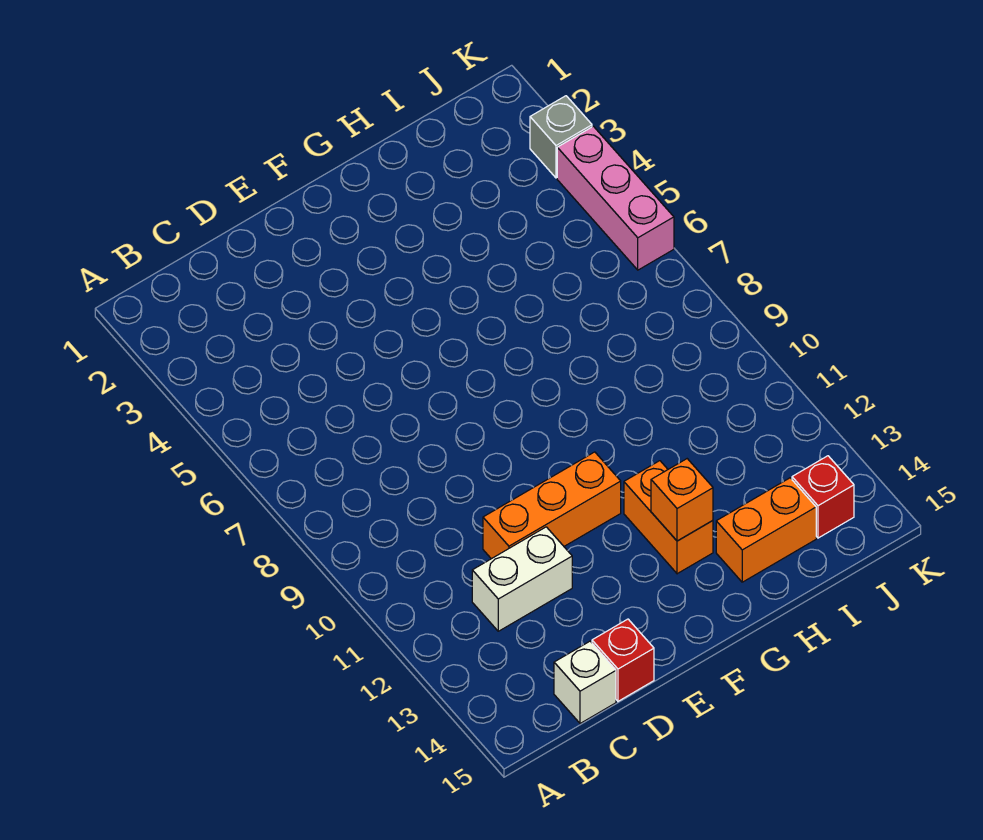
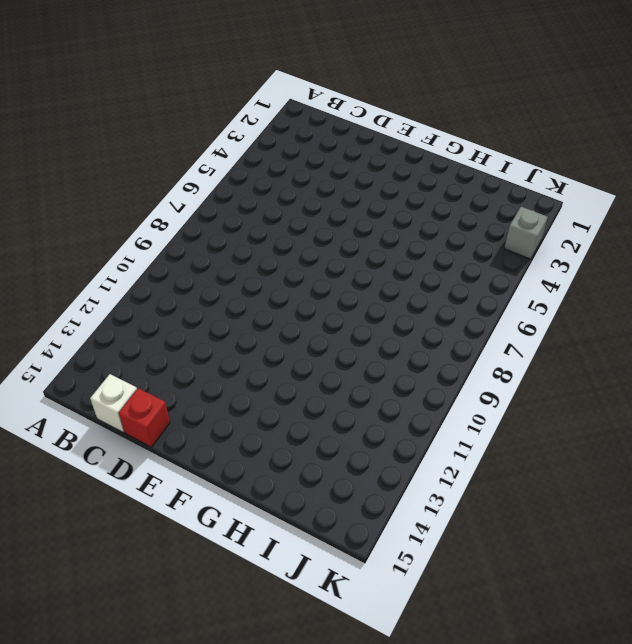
none -> white 1x2 brick [472,527,572,631]
none -> orange 1x3 brick [483,452,621,559]

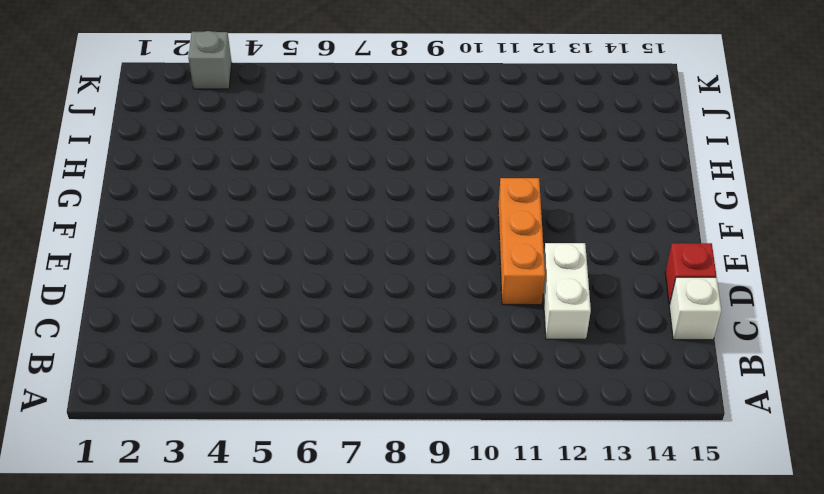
none -> orange 1x2 brick [624,461,713,574]
none -> orange 1x2 brick [716,478,816,582]

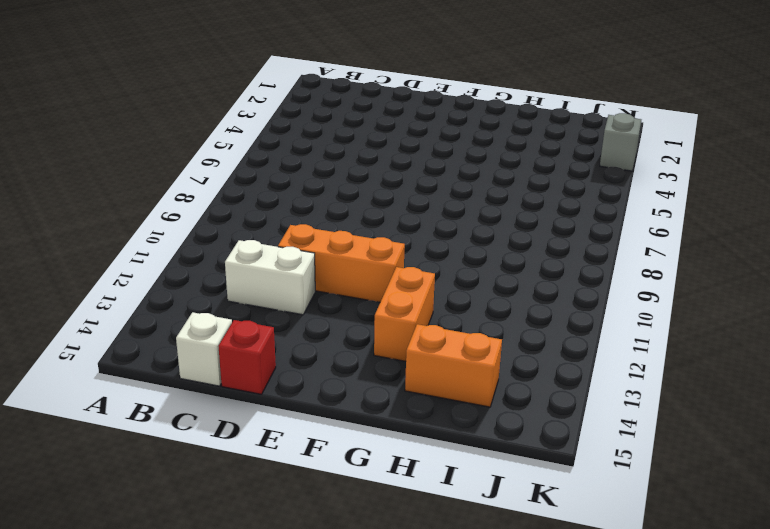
none -> red 1x1 brick [792,456,854,538]
none -> pink 1x3 brick [557,126,674,270]

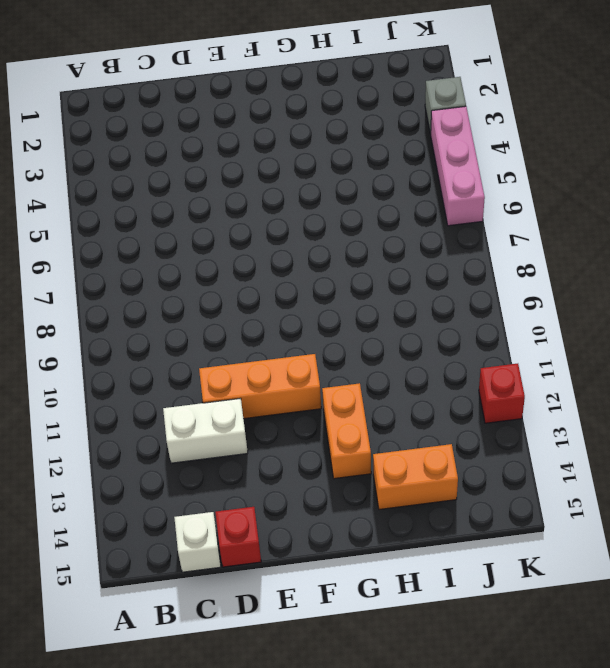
red 1x1 brick [479,364,525,423] -> red 1x1 brick moved to [792,456,854,538]
none -> orange 1x1 brick [651,459,713,541]

